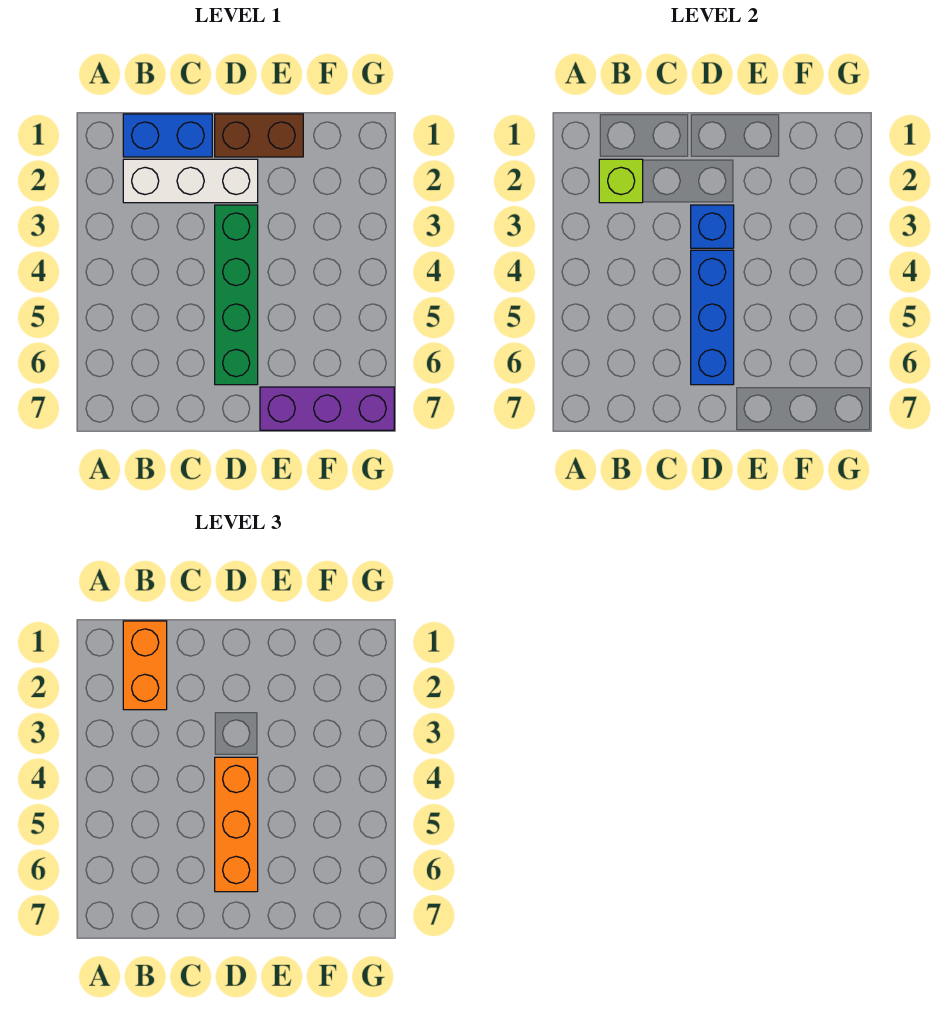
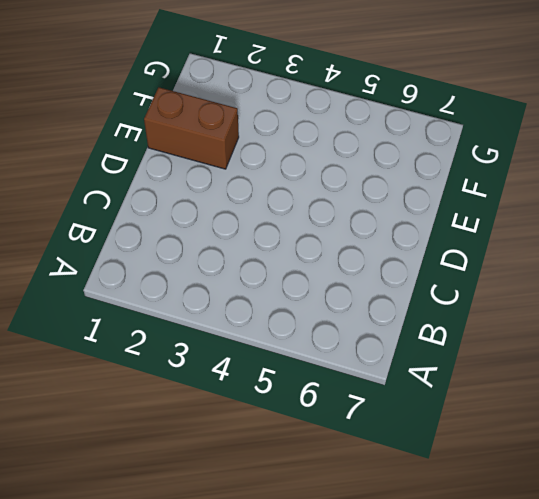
brown 1x2 brick [144,87,239,169] -> brown 1x2 brick turned to [215,114,303,157]
none -> blue 1x2 brick [123,114,212,157]
none -> white 1x3 brick [123,159,258,203]

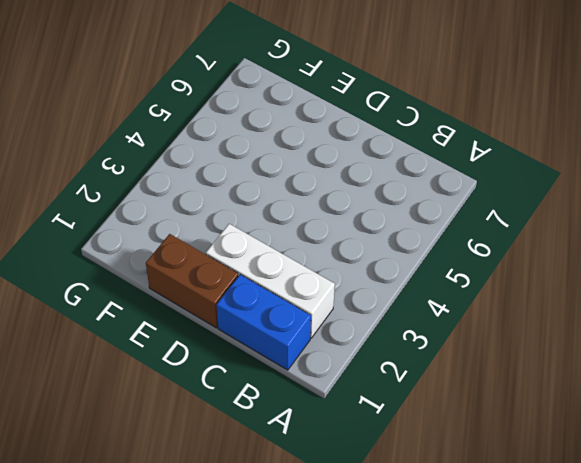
none -> green 1x4 brick [215,205,258,385]
none -> purple 1x3 brick [260,387,394,430]

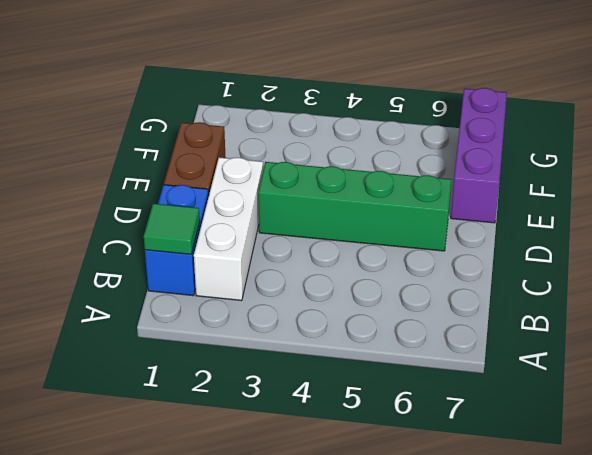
green 1x1 tile [144,204,200,254] -> none
none -> lime 1x1 brick [599,159,643,203]
none -> blue 1x1 brick [691,205,734,248]

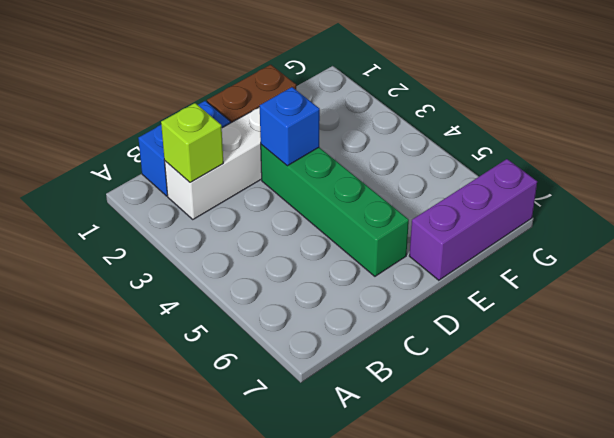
none -> blue 1x3 brick [691,250,734,385]
none -> orange 1x2 brick [123,621,167,710]

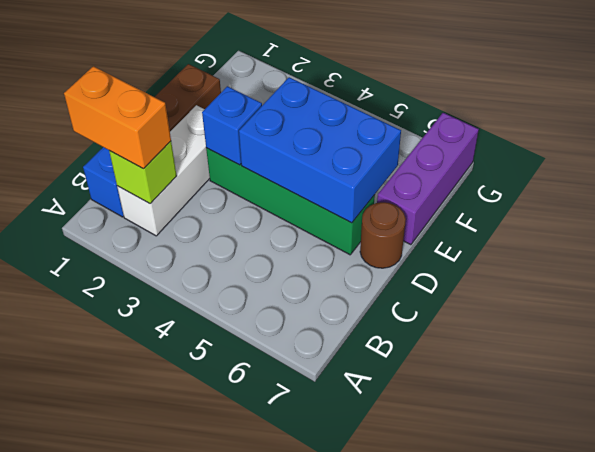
blue 2x3 brick [239,77,401,223] -> blue 1x3 brick [691,250,734,385]
brown 1x1 round brick [360,202,406,268] -> none
none -> orange 1x3 brick [215,757,258,892]

